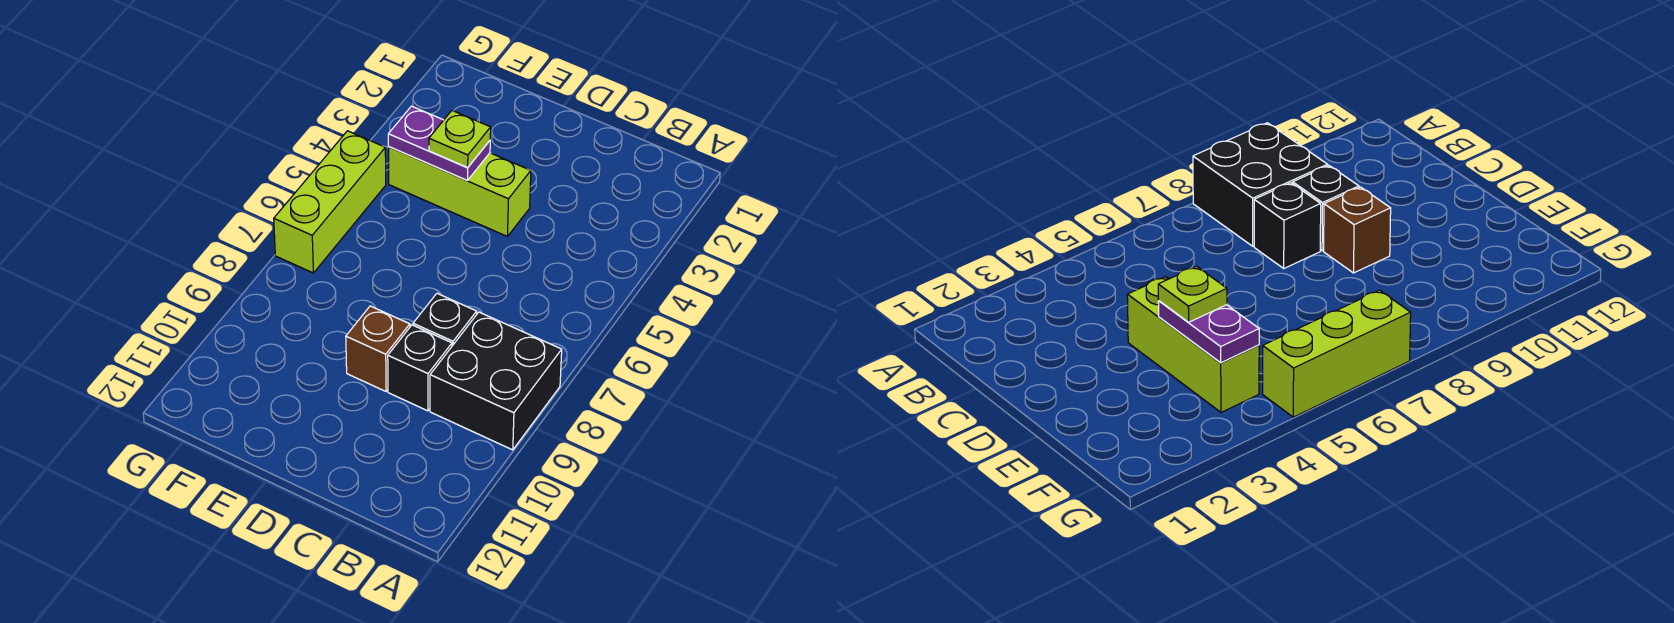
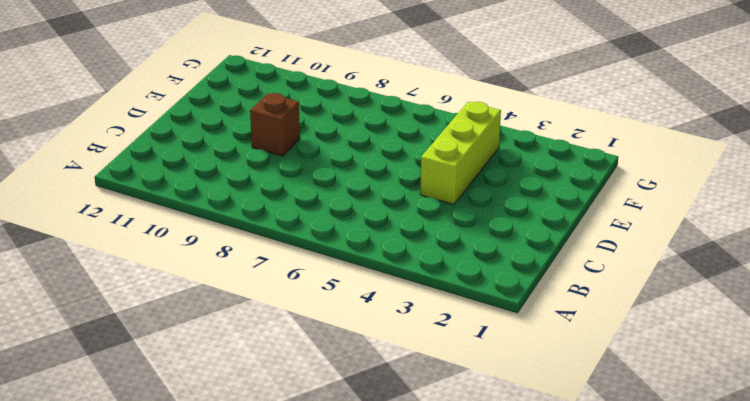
none -> black 2x2 brick [430,312,562,450]
none -> black 1x1 brick [413,294,477,346]

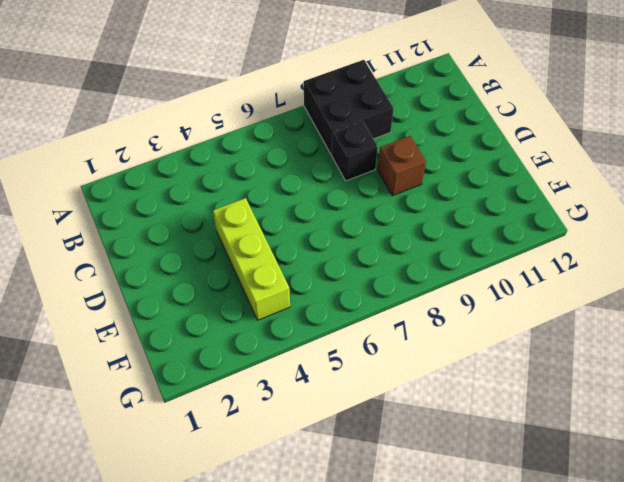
none -> black 1x1 brick [388,325,452,411]
none -> lime 1x3 brick [274,131,386,273]

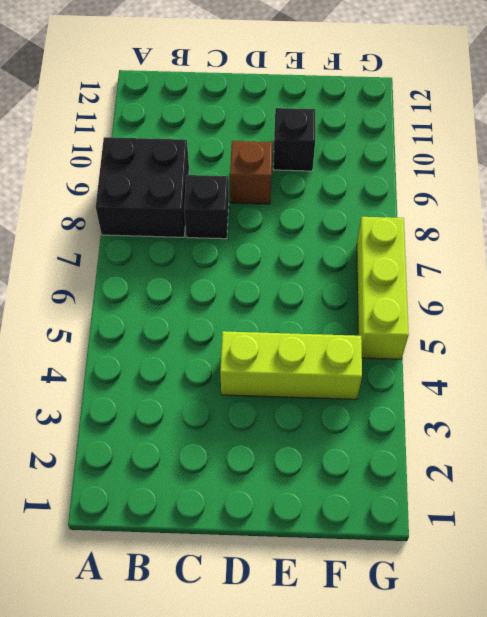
black 1x1 brick [273,108,315,171] -> black 1x1 brick moved to [388,325,452,411]
none -> purple 1x2 plate [388,106,490,180]
none -> lime 1x1 plate [429,111,491,167]

